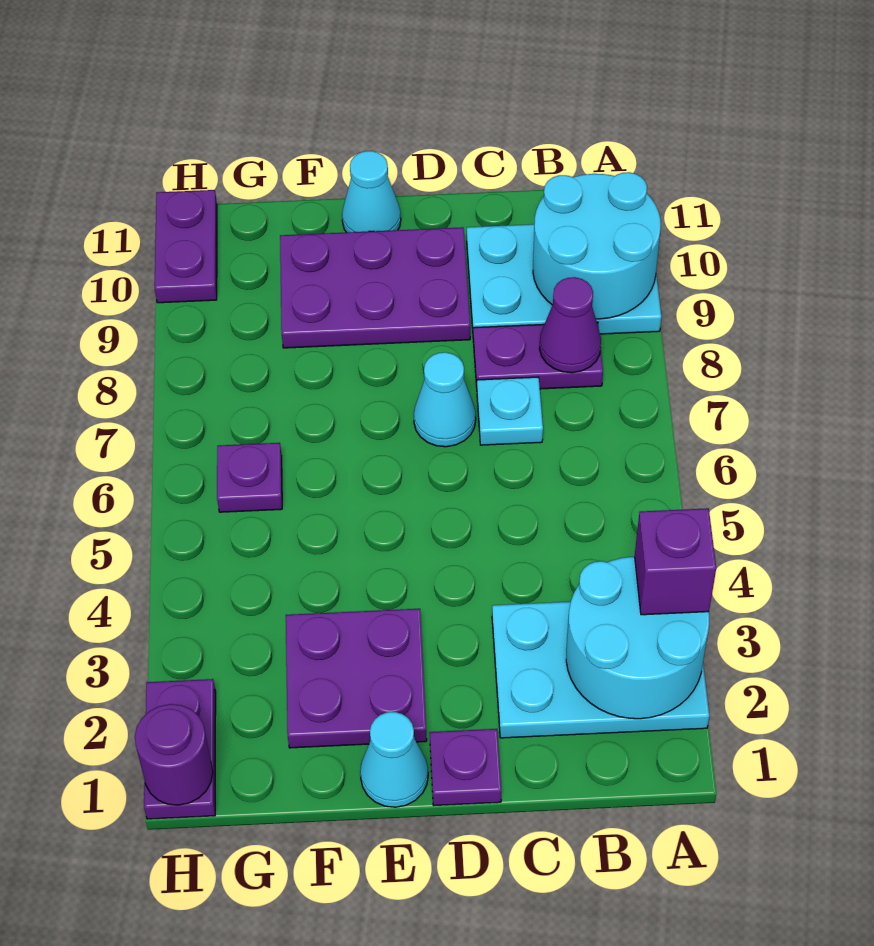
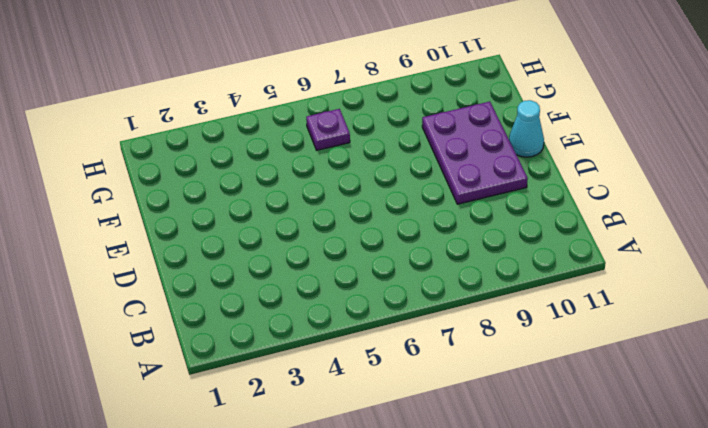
none -> cyan 2x3 plate [492,602,709,738]
none -> cyan 2x3 plate [467,224,661,334]
none -> purple 1x2 plate [473,322,603,389]

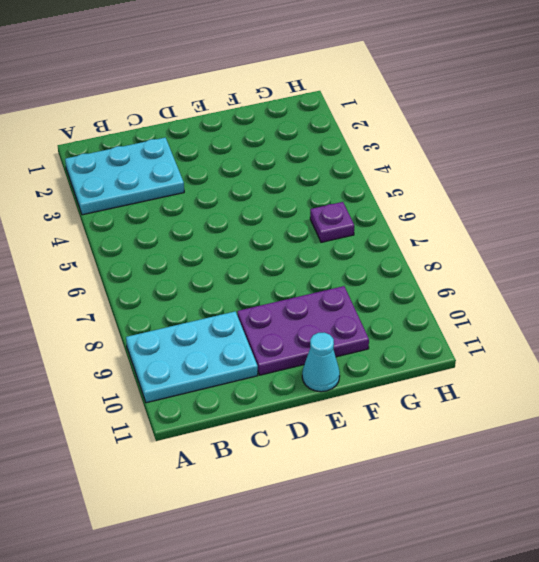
none -> purple 1x2 plate [473,322,603,389]
none -> cyan 1x1 plate [477,377,543,445]
none -> purple 1x1 plate [430,729,501,806]

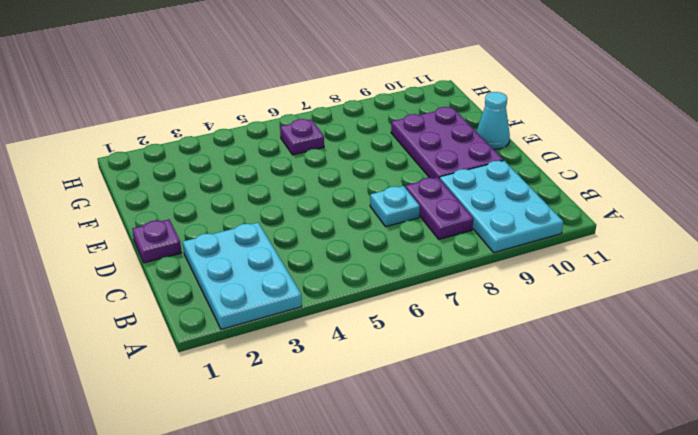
none -> cyan 1x1 cone [414,352,476,447]
none -> cyan 1x1 cone [360,712,428,807]
none -> purple 2x2 plate [286,609,427,748]

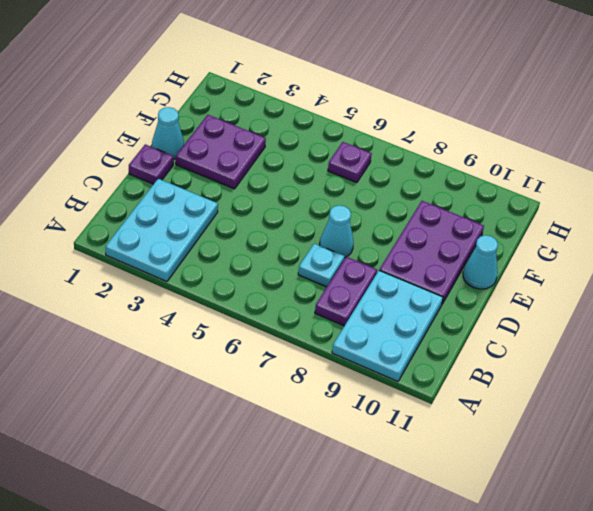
none -> purple 1x2 plate [144,679,216,819]
none -> purple 1x2 plate [155,190,217,303]
none -> cyan 2x2 round brick [566,557,709,719]

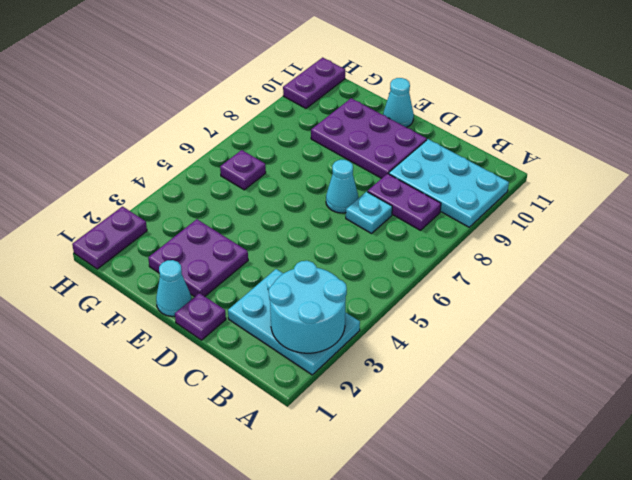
none -> cyan 2x2 round brick [533,172,661,319]
none -> purple 1x1 cone [539,277,601,373]
none -> purple 1x1 round brick [135,704,213,805]

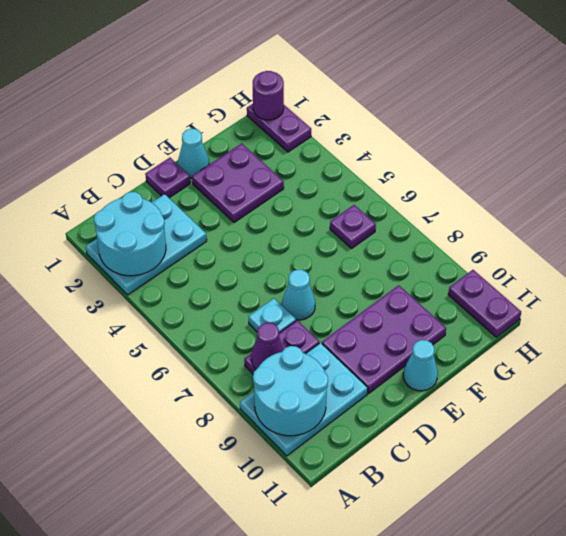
none -> purple 1x1 brick [635,508,716,615]

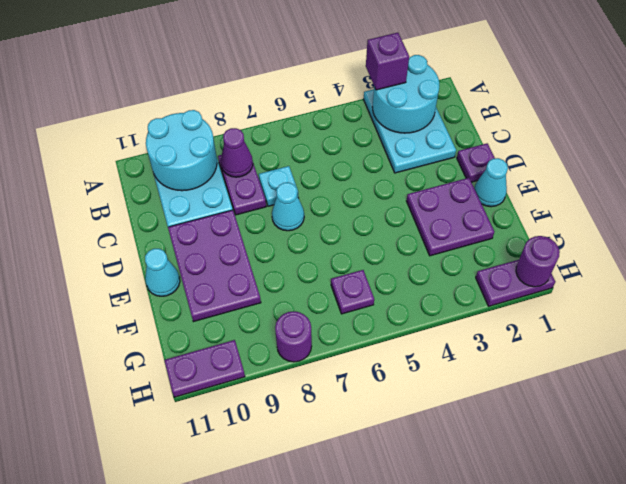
purple 1x1 round brick [275,311,312,362] -> none

